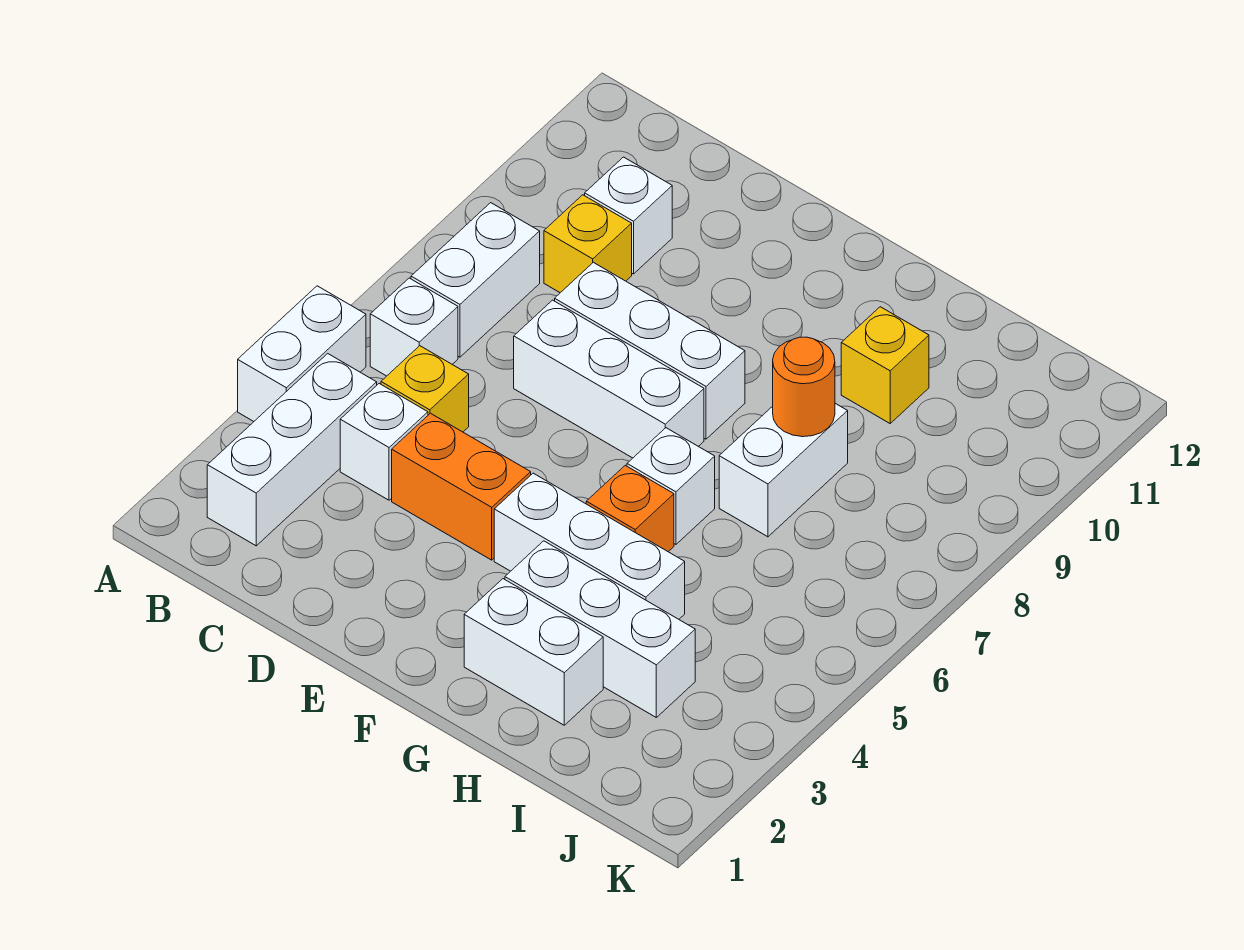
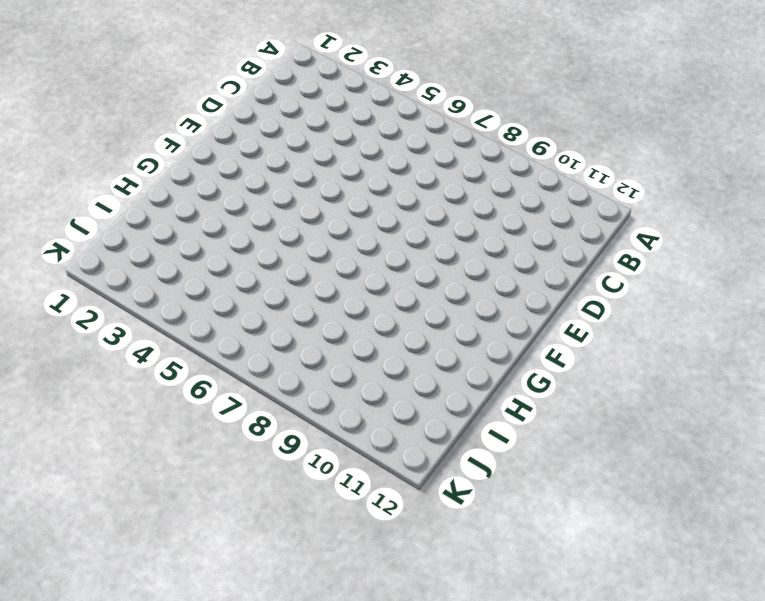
none -> white 1x2 brick [238,286,366,421]
none -> white 1x3 brick [207,354,377,546]
none -> white 1x1 brick [370,278,458,376]

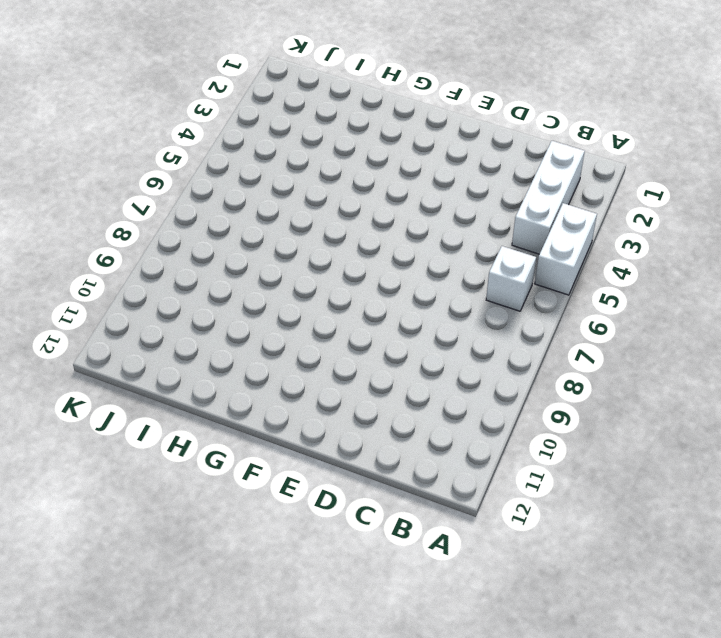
none -> white 1x2 brick [411,203,540,357]
none -> white 1x1 brick [340,384,428,500]
none -> yellow 1x1 brick [381,346,469,432]

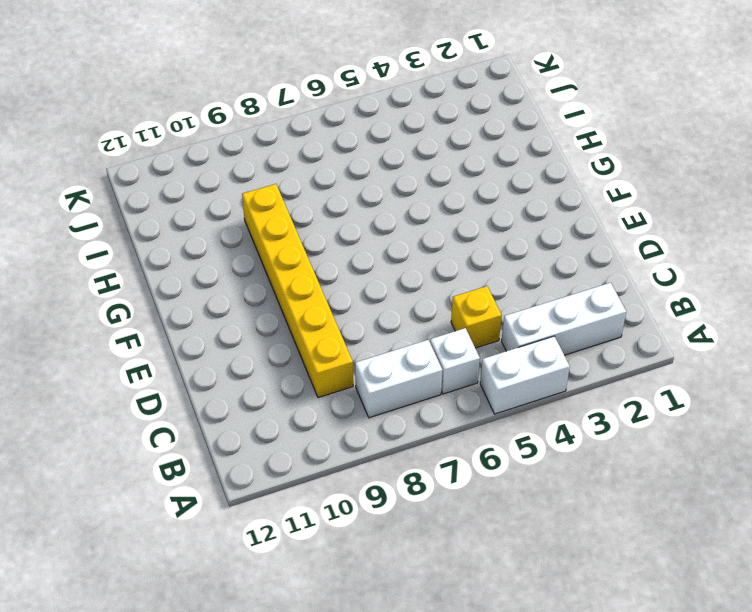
yellow 1x6 brick [242,184,353,398] -> yellow 1x1 brick [544,195,632,293]
none -> white 1x1 brick [340,384,428,500]
none -> white 1x1 brick [585,157,672,274]
none -> orange 1x2 brick [392,413,531,560]

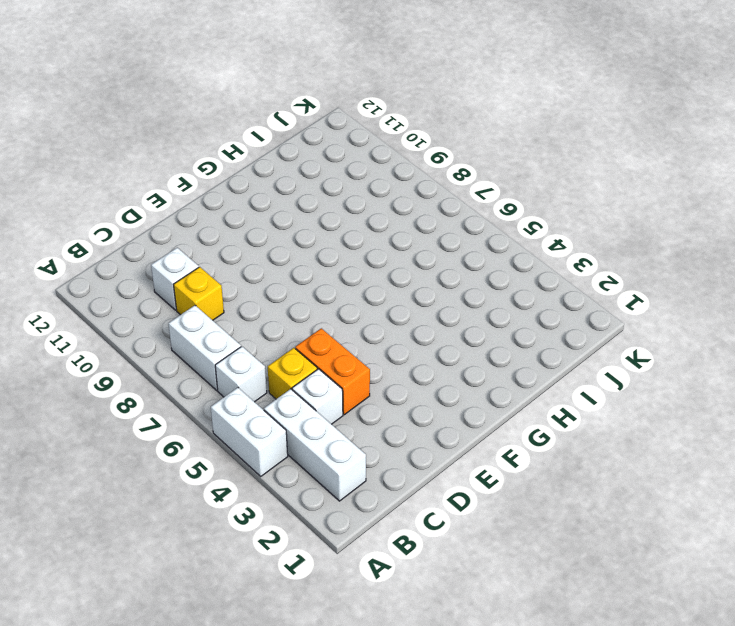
orange 1x2 brick [295,328,370,415] -> orange 1x2 brick turned to [392,413,531,560]
none -> white 1x3 brick [514,300,704,458]
none -> white 1x3 brick [555,262,745,439]
none -> white 1x3 brick [494,473,685,619]

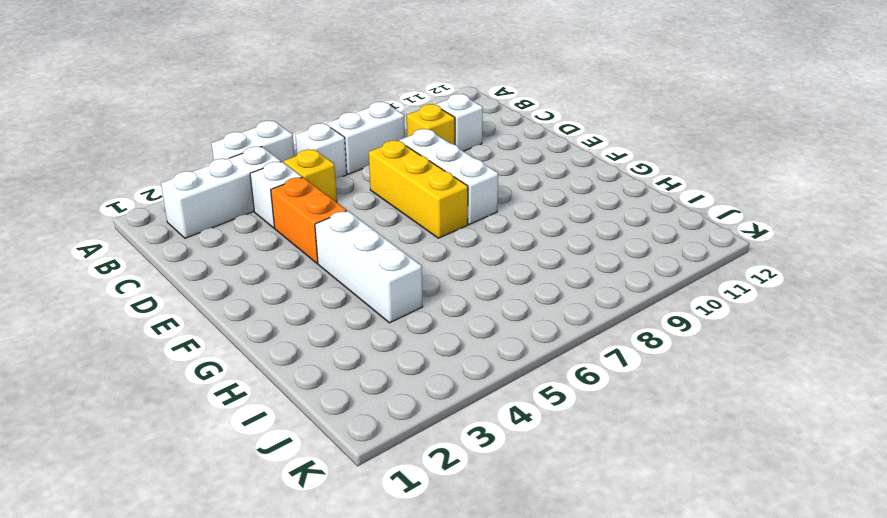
yellow 1x3 brick [369,140,468,238] -> white 1x3 brick [514,300,704,458]
none -> white 1x2 brick [464,579,603,725]
none -> white 1x3 brick [505,541,695,717]
none -> orange 1x1 brick [586,465,674,552]

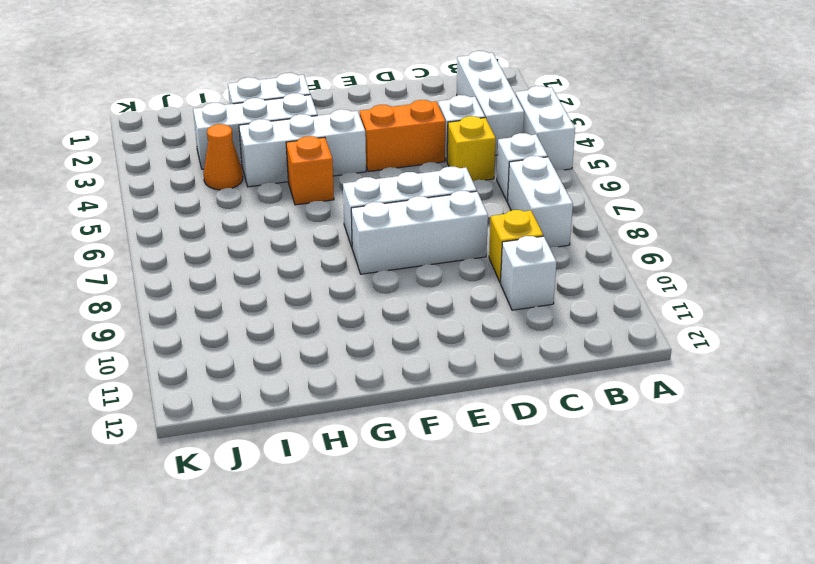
orange 1x1 cone [204,124,243,190] -> none
none -> white 1x1 brick [627,428,715,544]
none -> white 1x2 brick [719,403,848,537]
none -> yellow 1x1 brick [841,307,929,423]

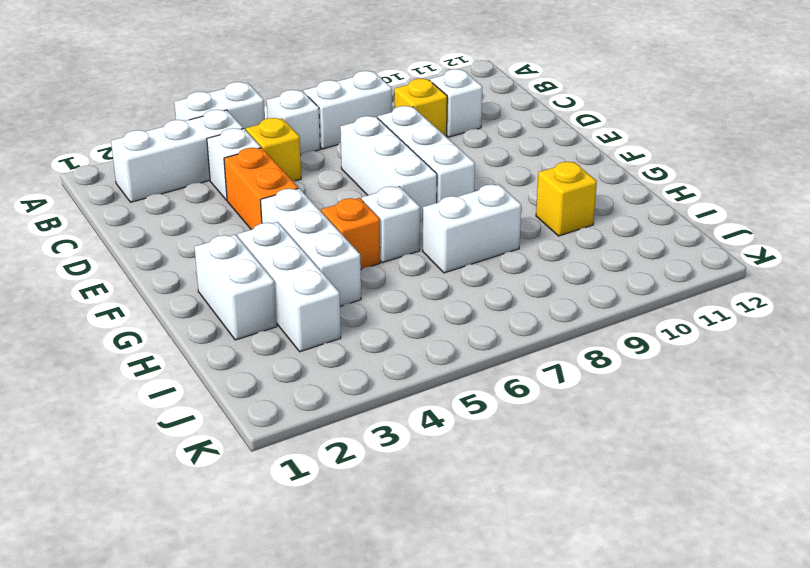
none -> orange 1x1 round brick [773,337,835,437]

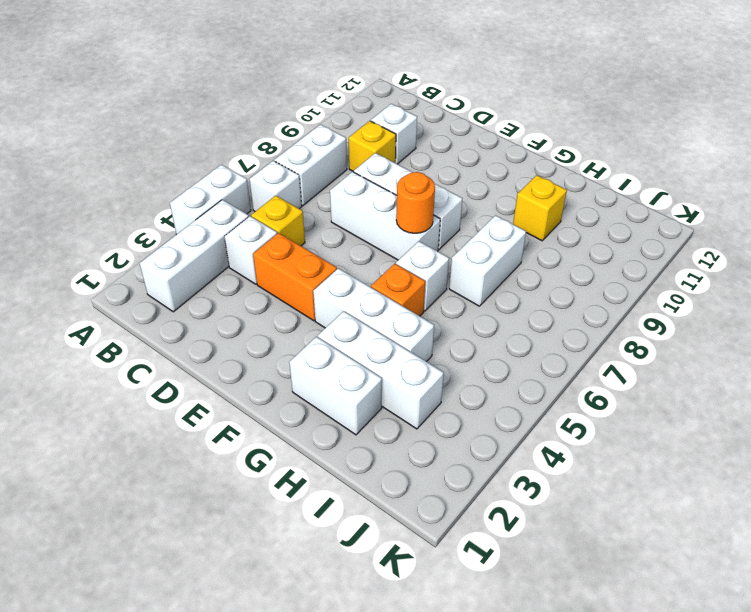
orange 1x1 round brick [396,172,435,233] -> orange 1x1 round brick moved to [773,337,835,437]

